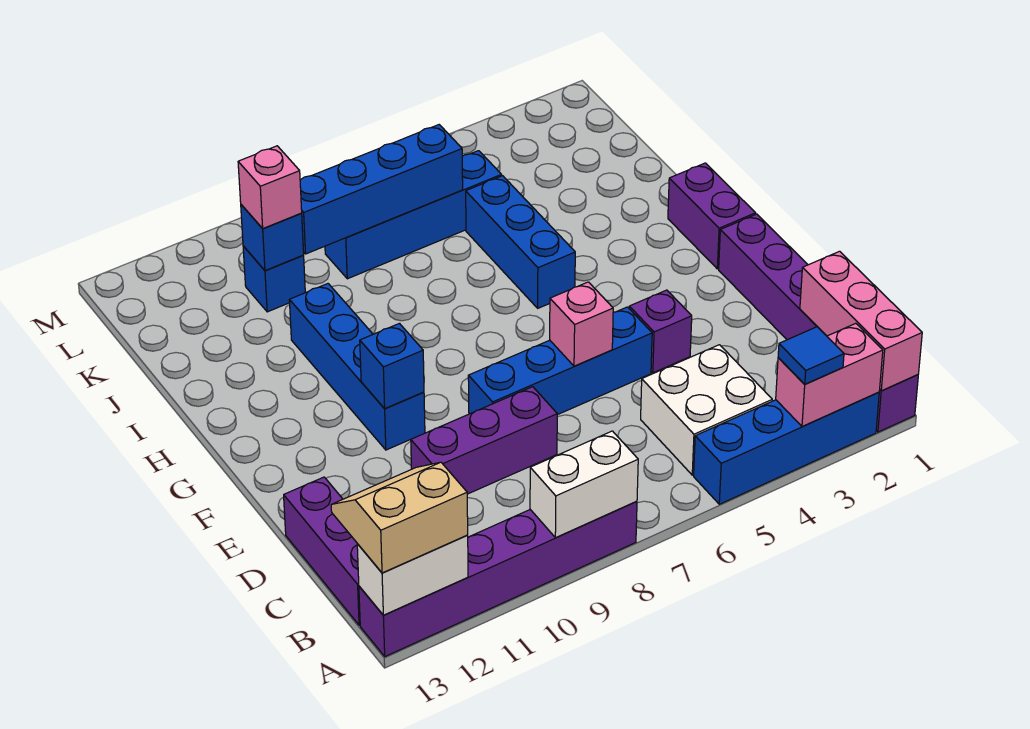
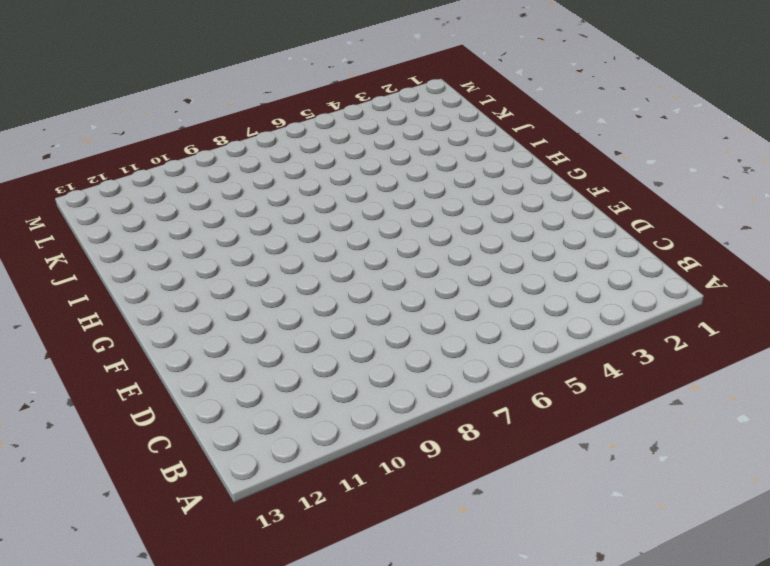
none -> purple 1x6 brick [719,214,918,432]
none -> blue 1x4 brick [694,392,879,504]
none -> purple 1x6 brick [359,501,637,656]

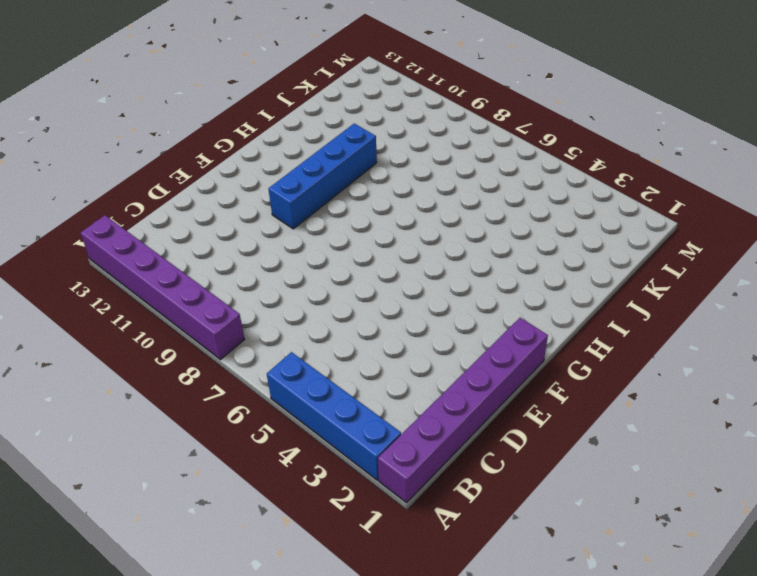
none -> white 2x2 brick [641,345,772,475]
none -> purple 1x3 brick [284,477,360,625]
none -> purple 1x3 brick [411,387,557,494]

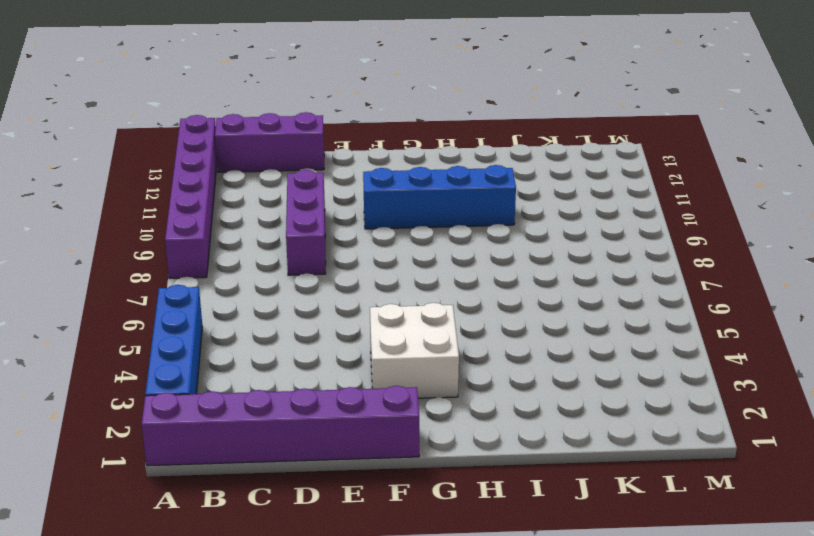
white 2x2 brick [370,303,459,398] -> white 2x2 brick moved to [641,345,772,475]
none -> purple 1x1 brick [629,290,692,373]
none -> blue 1x4 brick [468,307,652,415]
none -> purple 1x2 brick [668,163,756,269]

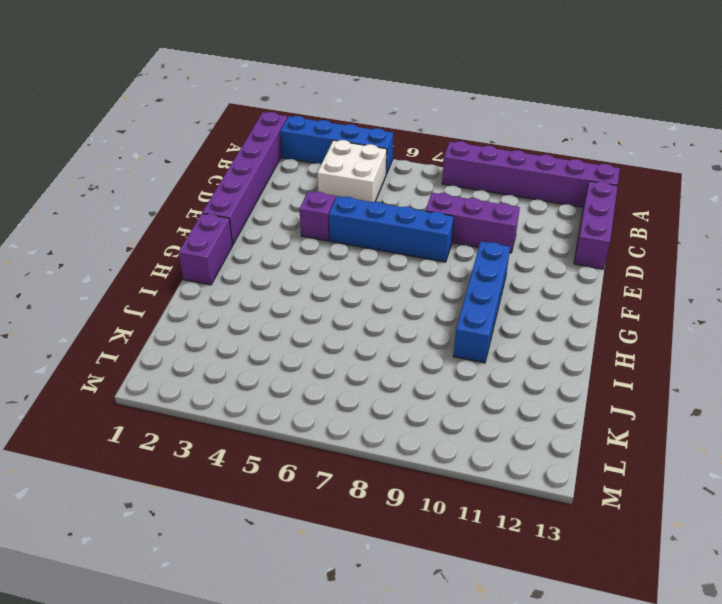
none -> blue 1x3 brick [466,176,575,308]
none -> blue 1x4 brick [325,151,502,279]
none -> blue 1x1 brick [243,246,305,312]

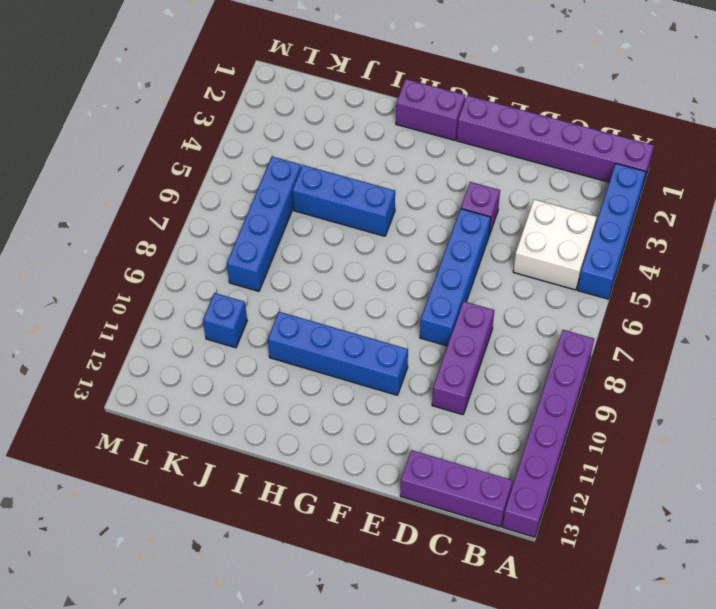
none -> pink 1x3 brick [800,251,922,391]
none -> pink 1x2 brick [776,323,883,426]
none -> white 1x2 brick [530,431,638,538]

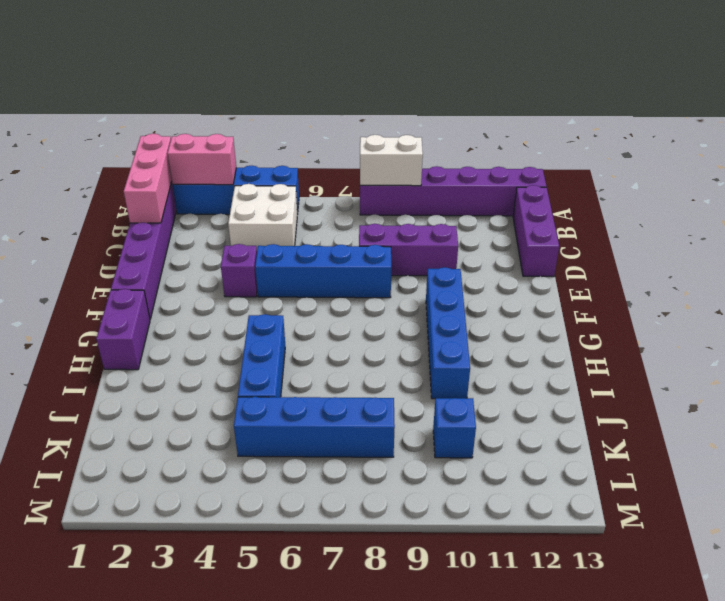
none -> white 1x2 brick [357,535,468,615]
none -> pink 1x1 brick [550,282,613,366]
none -> blue 1x1 brick [360,323,424,409]

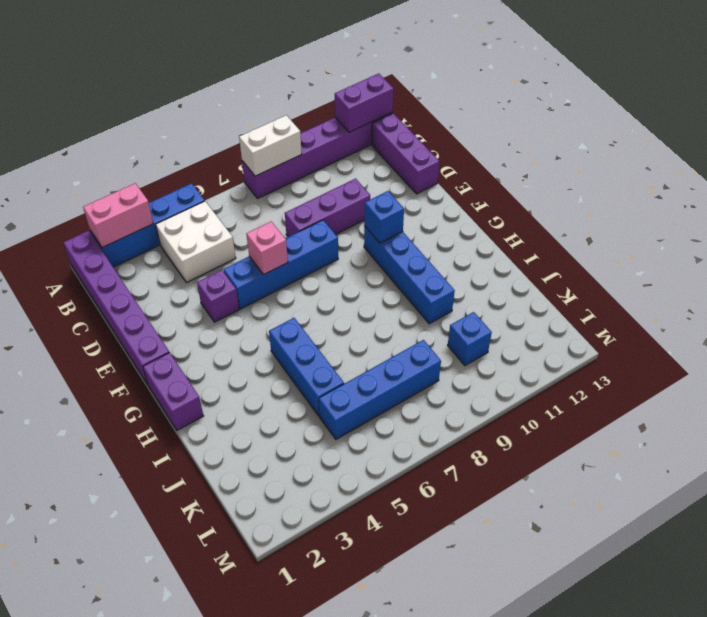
purple 1x2 brick [335,74,394,132] -> white 1x2 brick [357,535,468,615]
none -> pink 1x3 brick [800,251,922,391]
none -> blue 1x4 brick [300,125,463,254]
none -> blue 1x1 brick [241,205,304,271]

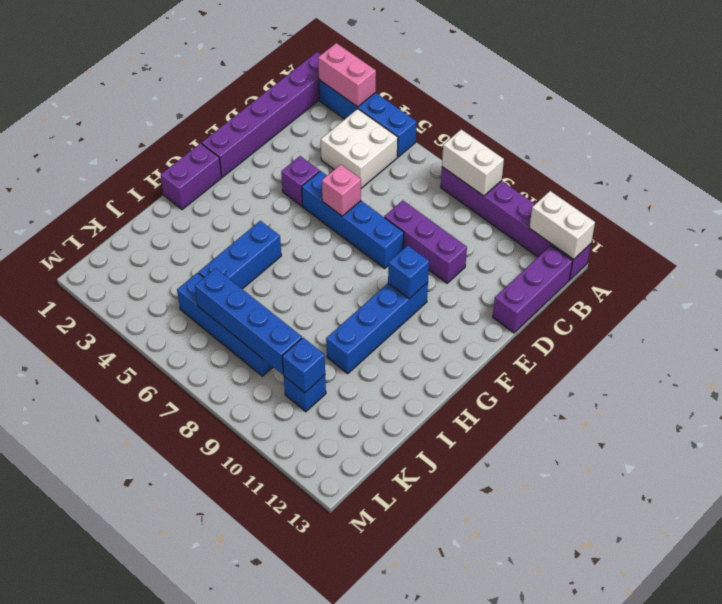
none -> pink 1x3 brick [800,251,922,391]
none -> blue 1x1 tile [778,327,844,384]
none -> tan 2x2 slope [331,462,468,573]

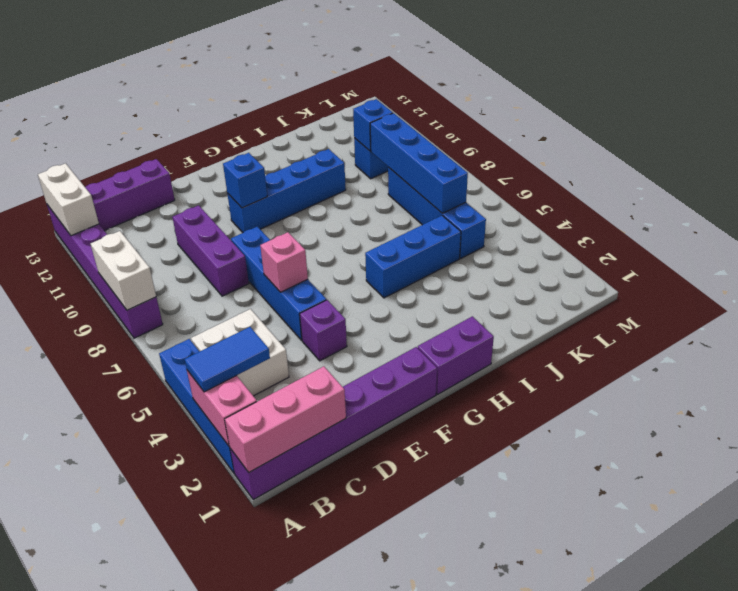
blue 1x2 tile [185,327,270,392] -> blue 1x1 tile [778,327,844,384]
none -> tan 2x2 slope [331,462,468,573]
none -> pink 1x1 brick [238,146,302,229]

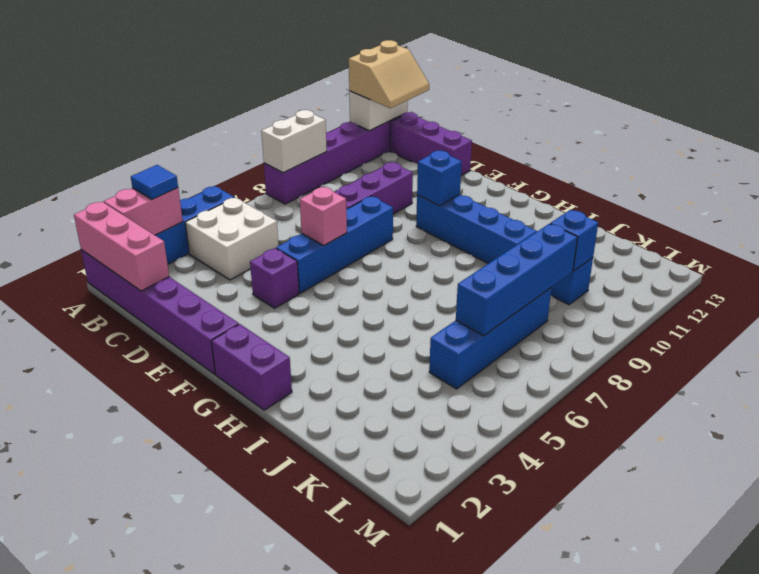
none -> blue 1x3 brick [466,176,575,308]
none -> pink 1x1 brick [238,146,302,229]

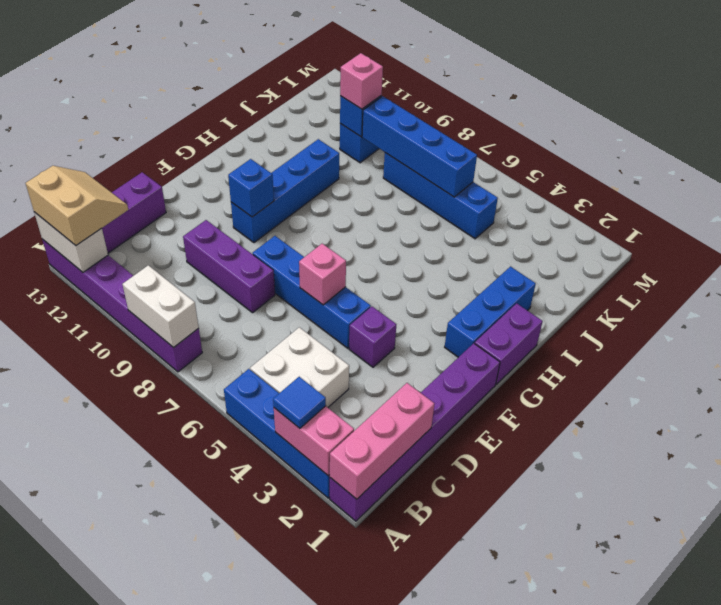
blue 1x3 brick [445,267,536,357] -> blue 1x3 brick moved to [466,176,575,308]

